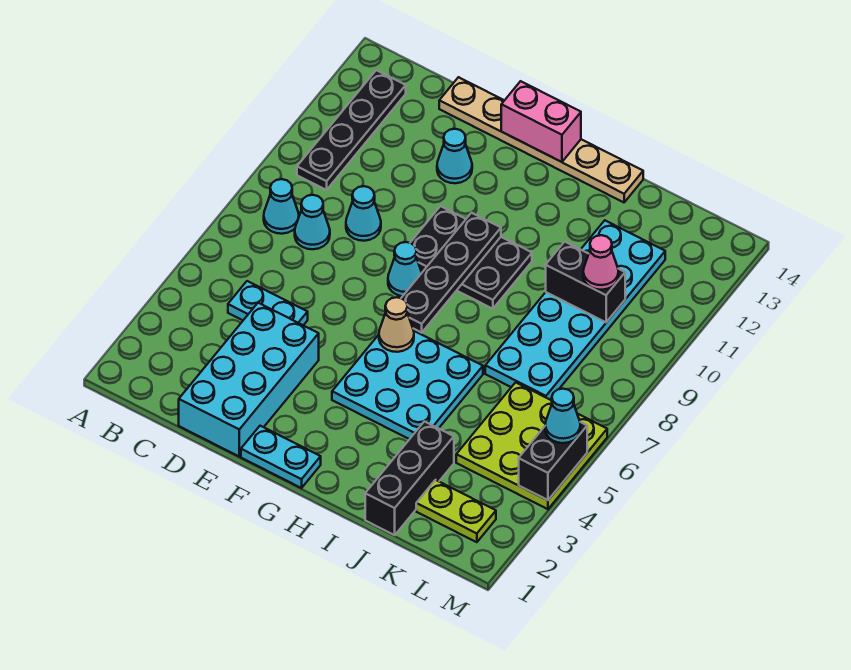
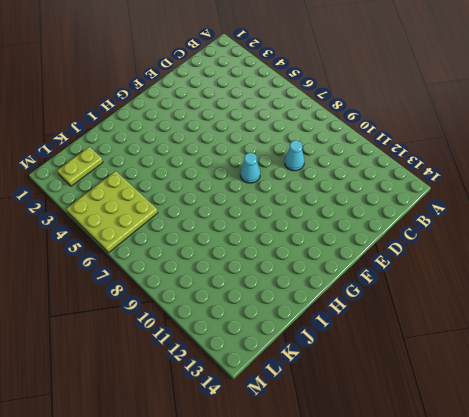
none -> cyan 1x1 cone [264,179,299,234]
none -> black 1x4 plate [297,70,406,190]
none -> cyan 1x2 plate [228,281,308,325]

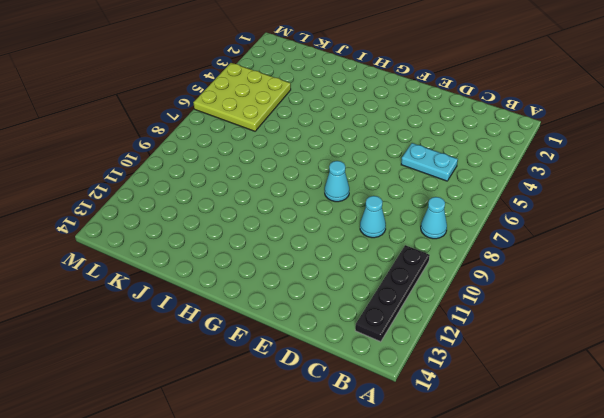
none -> cyan 1x1 cone [295,195,330,249]
none -> cyan 2x4 brick [179,303,319,456]
none -> tan 1x6 plate [439,77,643,202]

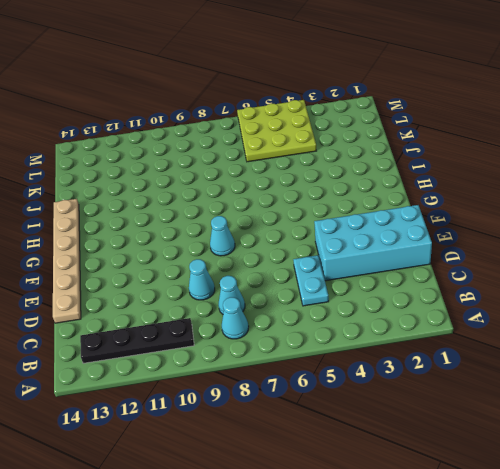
none -> cyan 1x1 cone [437,129,472,183]
none -> cyan 1x2 plate [241,426,321,488]
none -> black 2x3 plate [410,206,532,309]

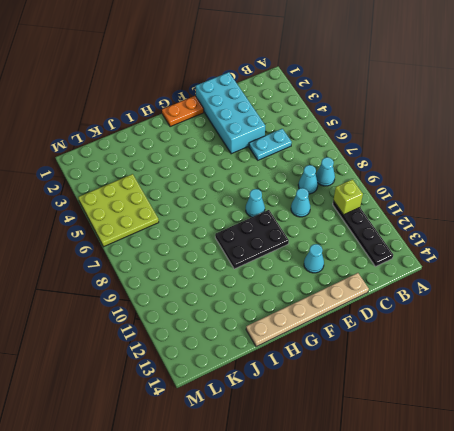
lime 1x1 brick [333,179,363,215] -> none
orange 1x2 plate [162,96,204,127] -> cyan 1x2 plate [241,426,321,488]
none -> cyan 3x3 plate [332,331,483,439]
none -> black 1x3 brick [365,421,454,535]
none -> cyan 2x6 plate [485,221,665,399]

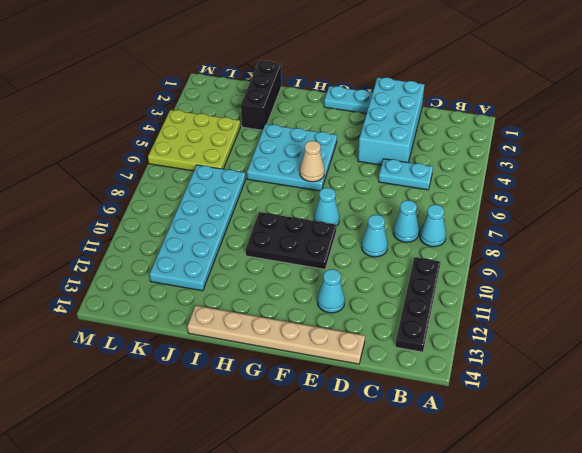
none -> lime 1x2 plate [416,480,496,542]
none -> pink 1x2 brick [501,81,581,162]
none -> black 1x4 plate [402,213,501,333]

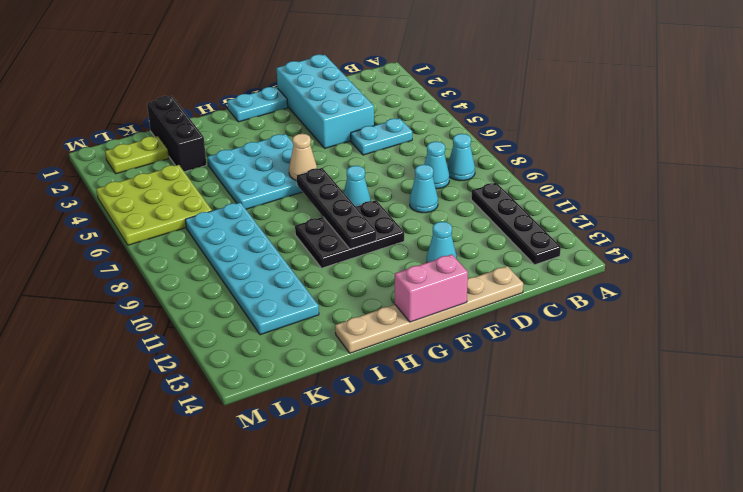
none -> black 1x2 brick [546,242,625,322]
none -> black 1x2 brick [519,422,587,500]
none -> pink 1x1 cone [583,235,619,290]

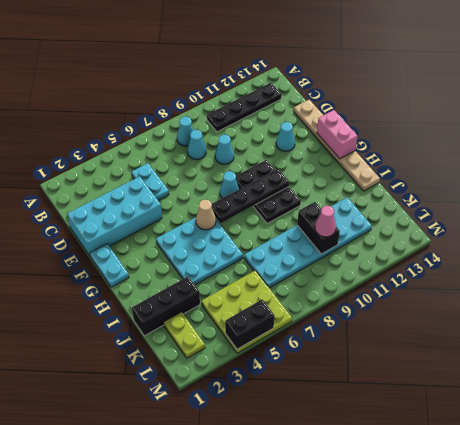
none -> cyan 1x1 cone [545,389,580,443]

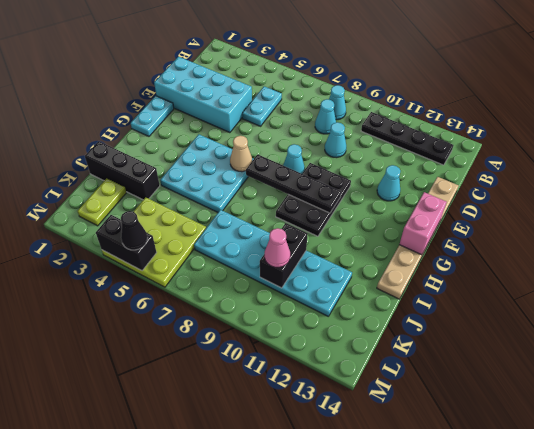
black 1x1 cone [121,211,148,250] -> cyan 1x1 cone [545,389,580,443]

